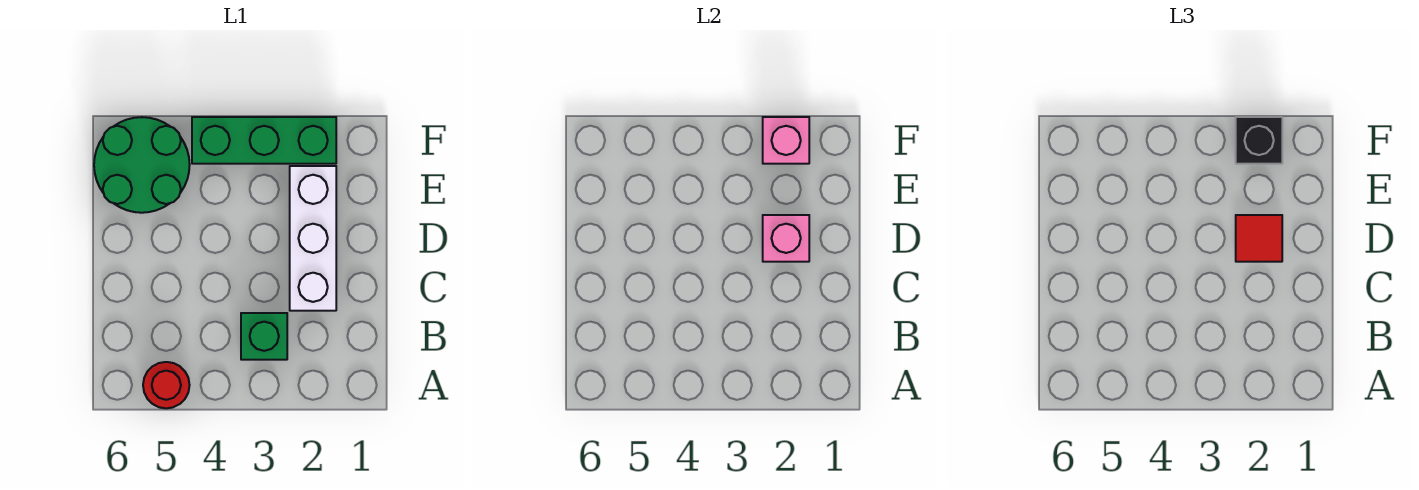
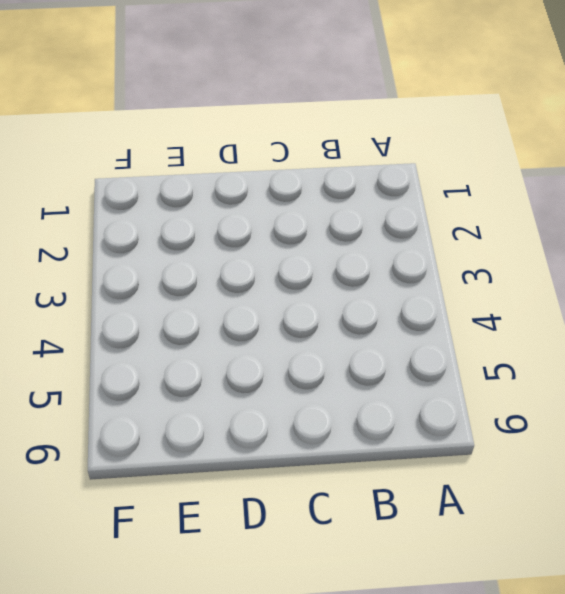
none -> red 1x1 round brick [143,362,190,408]
none -> green 1x1 brick [241,313,287,360]

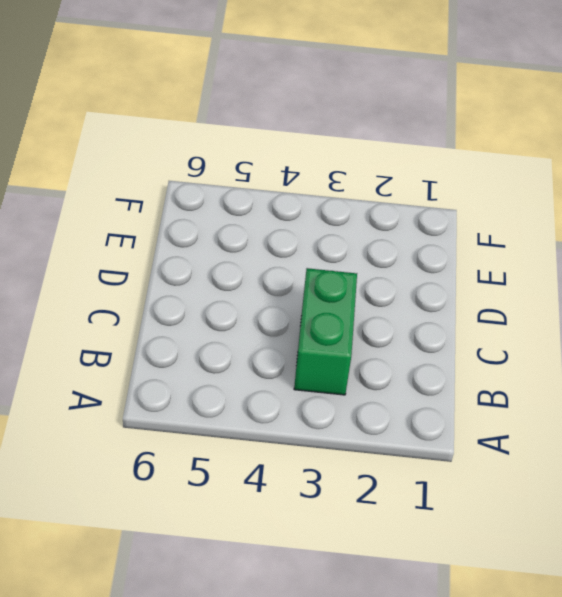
green 1x2 brick [294,268,357,395] -> green 1x1 brick [241,313,287,360]
none -> red 1x1 round brick [143,362,190,408]
none -> white 1x3 brick [290,166,336,311]

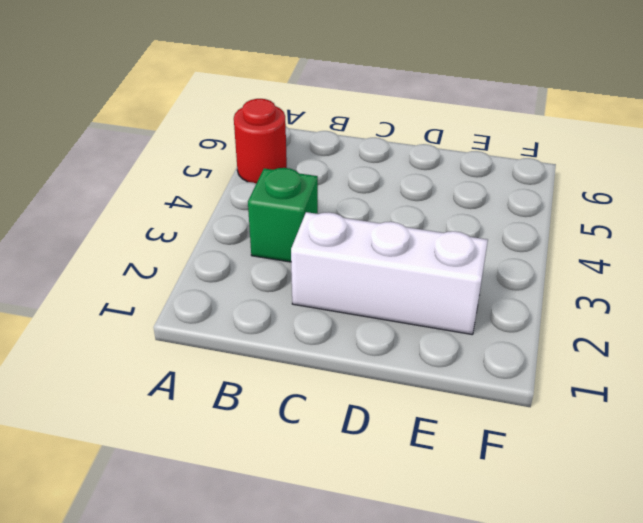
none -> green 2x2 round brick [94,117,190,213]
none -> green 1x3 brick [192,117,336,164]

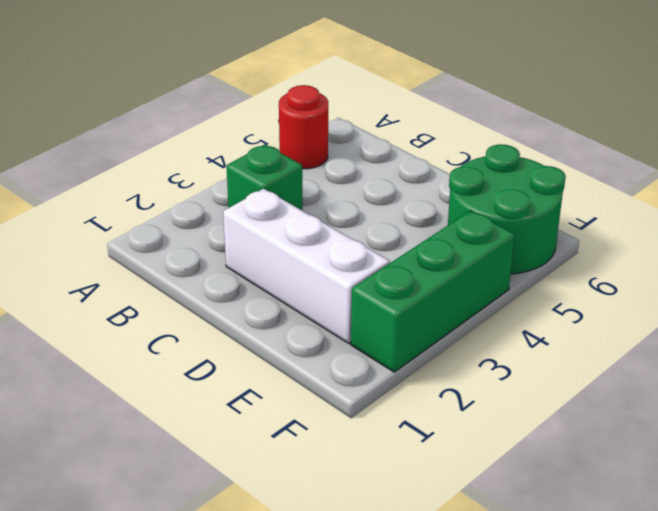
none -> pink 1x1 brick [763,215,809,262]
none -> pink 1x1 brick [763,117,809,164]

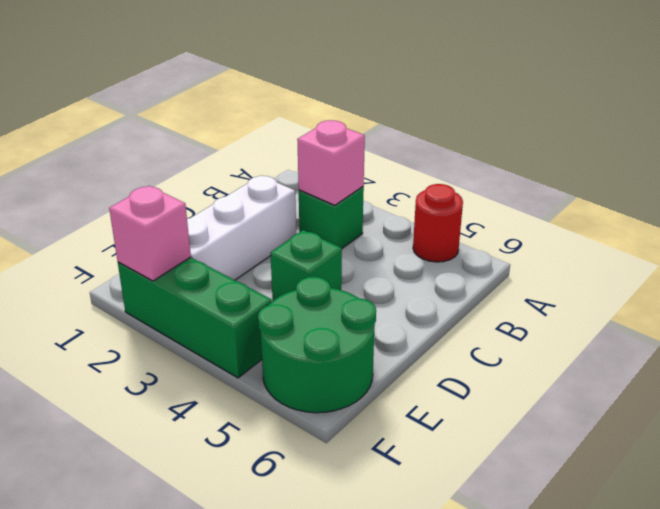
pink 1x1 brick [297,120,365,205] -> pink 1x1 brick moved to [763,215,809,262]
green 1x1 brick [271,230,342,301] -> none
none -> red 1x1 tile [1236,215,1282,262]
none -> black 1x1 brick [1236,117,1282,164]

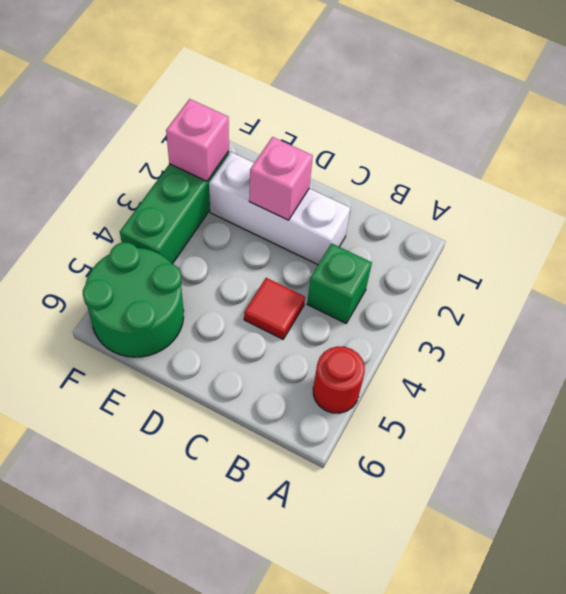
red 1x1 tile [244,278,305,339] -> red 1x1 tile moved to [1236,215,1282,262]
none -> black 1x1 brick [1236,117,1282,164]

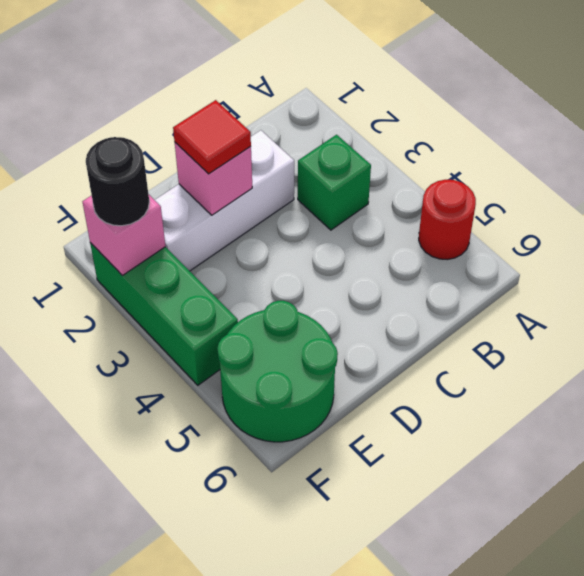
black 1x1 round brick [86,137,149,226] -> black 1x1 brick [1236,117,1282,164]

